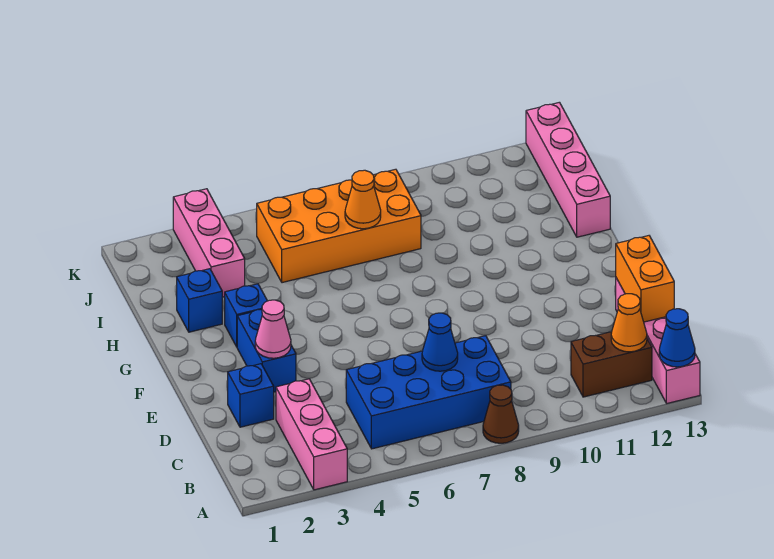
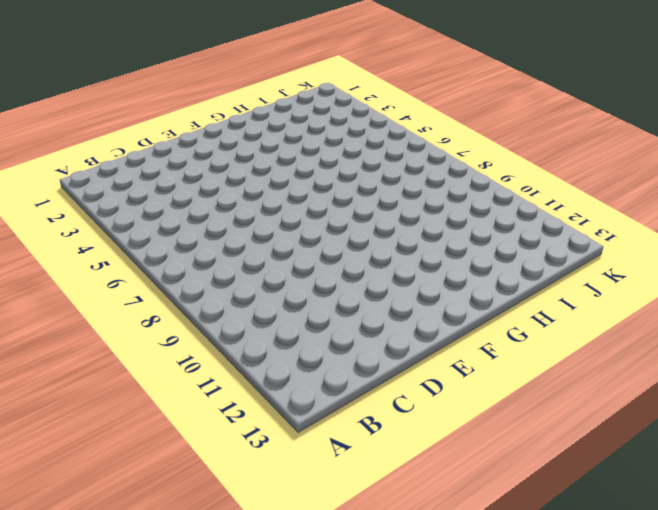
none -> pink 1x3 brick [276,379,347,490]
none -> brown 1x1 cone [483,385,519,443]
none -> pink 1x4 brick [616,278,700,403]

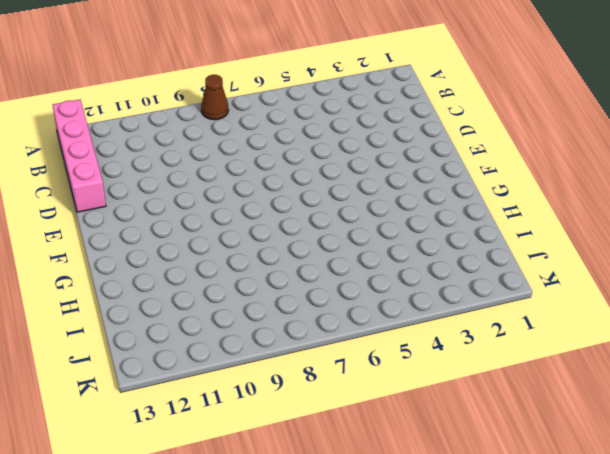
none -> pink 1x3 brick [276,379,347,490]
none -> blue 2x4 brick [346,336,511,449]
none -> brown 1x2 brick [571,332,652,397]

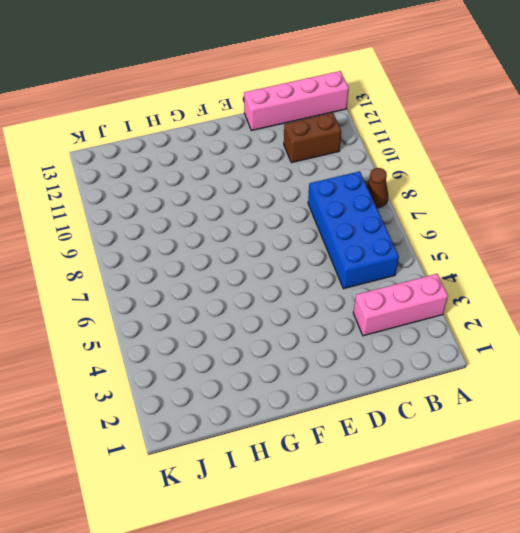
brown 1x2 brick [284,113,341,163] -> brown 1x2 brick turned to [571,332,652,397]
none -> blue 1x1 brick [228,364,274,427]
none -> blue 1x2 brick [237,310,296,392]
none -> blue 1x1 brick [225,284,267,347]

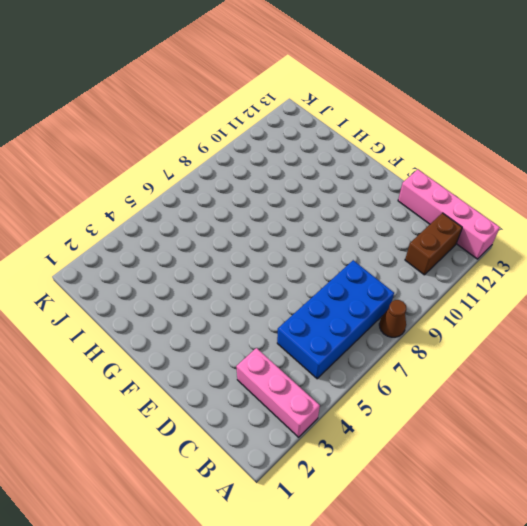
none -> blue 1x1 brick [228,364,274,427]
none -> blue 1x2 brick [237,310,296,392]
none -> blue 1x1 brick [225,284,267,347]

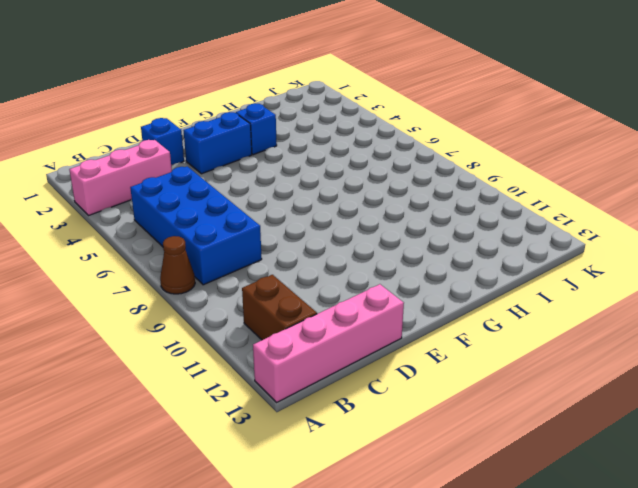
none -> blue 1x1 brick [177,269,222,332]
none -> pink 1x4 brick [526,102,610,237]
none -> pink 1x3 brick [173,189,245,297]

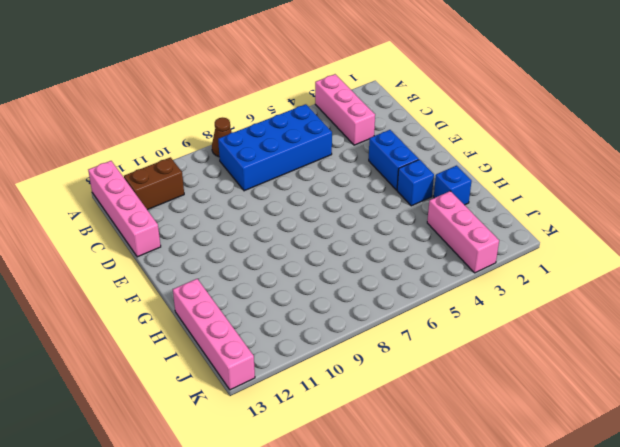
none -> blue 1x1 brick [228,364,274,427]
none -> orange 2x4 brick [257,169,421,283]
none -> blue 1x1 cone [659,309,695,367]

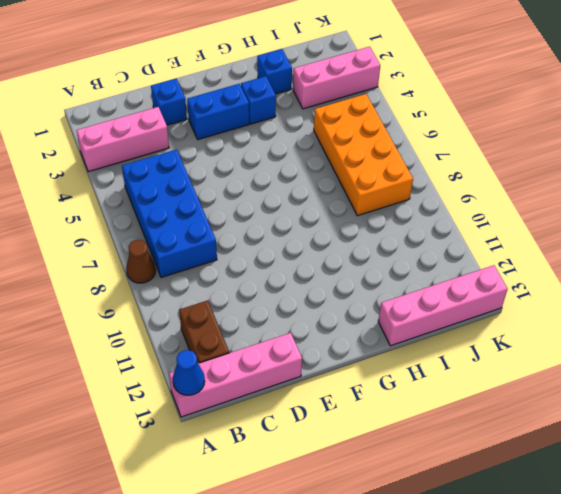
none -> orange 1x1 cone [611,294,647,352]
none -> blue 1x1 cone [422,313,458,371]
none -> orange 1x2 brick [616,236,674,322]

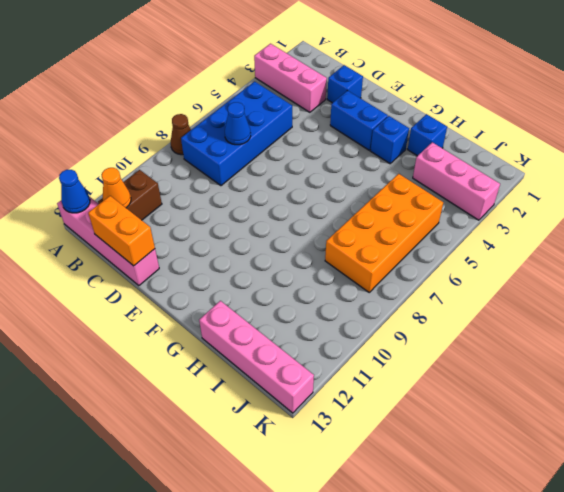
none -> pink 1x1 cone [255,300,291,358]
none -> orange 1x1 cone [345,170,381,229]

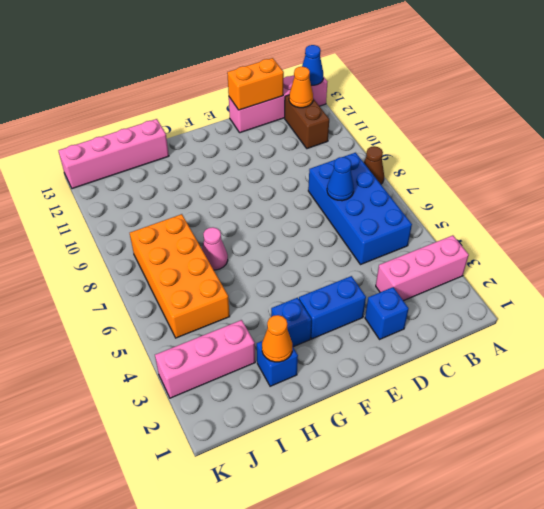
orange 1x1 cone [262,315,292,362] -> orange 1x1 cone moved to [345,170,381,229]
pink 1x1 cone [202,227,228,270] -> pink 1x1 cone moved to [255,300,291,358]

